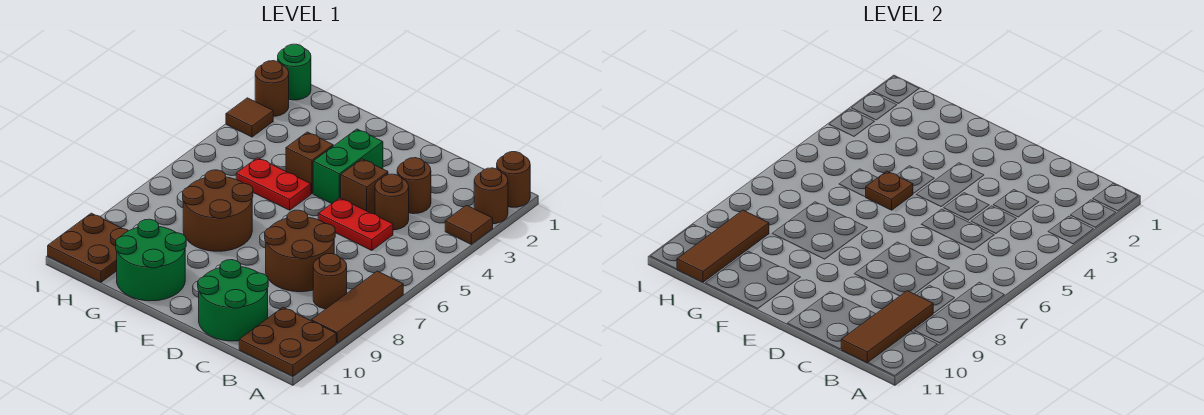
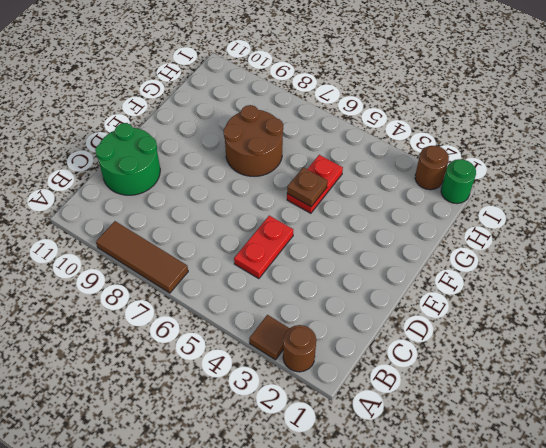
none -> brown 1x1 round brick [497,152,530,207]
none -> brown 2x2 plate [239,307,336,376]
none -> brown 1x1 round brick [313,254,347,309]

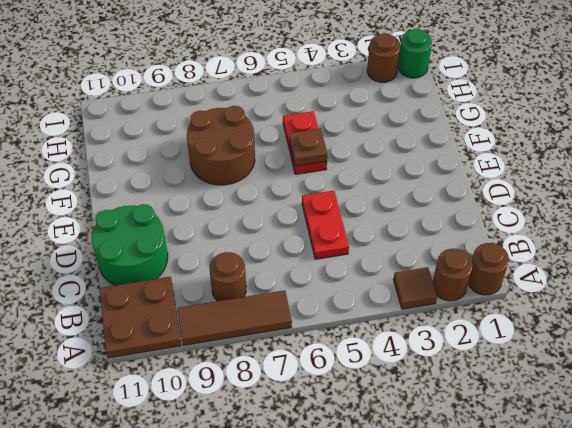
none -> brown 1x1 round brick [397,158,431,214]
none -> brown 1x1 round brick [375,174,409,230]
none -> brown 2x2 round brick [265,210,335,292]

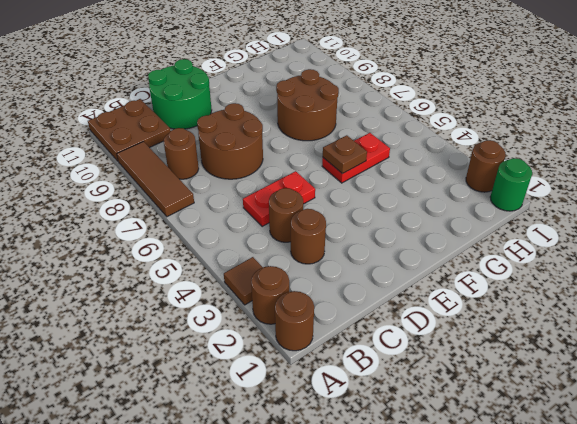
none -> brown 1x1 brick [341,159,388,214]
none -> green 1x2 brick [313,129,383,203]
none -> brown 1x1 brick [286,132,333,194]

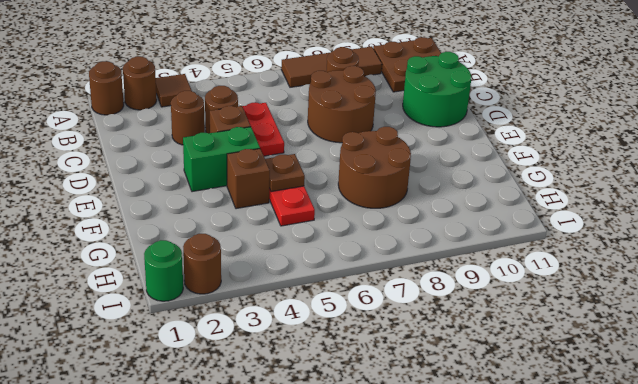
none -> green 2x2 round brick [116,219,186,301]
none -> brown 2x2 plate [48,213,128,282]
none -> brown 1x1 tile [226,98,273,137]

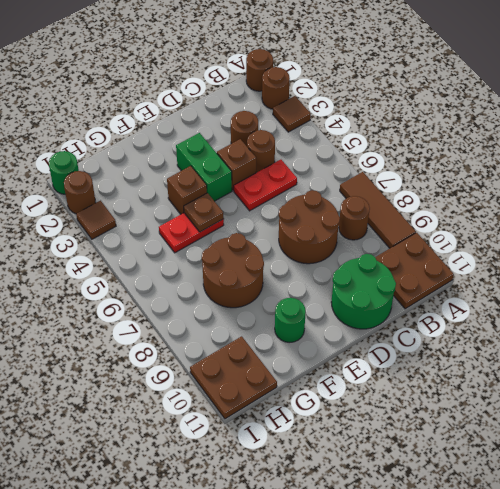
green 1x1 round brick [275,298,306,343] -> green 2x2 round brick [116,219,186,301]
none -> brown 1x3 tile [841,291,933,363]
none -> brown 1x3 tile [677,210,769,282]

